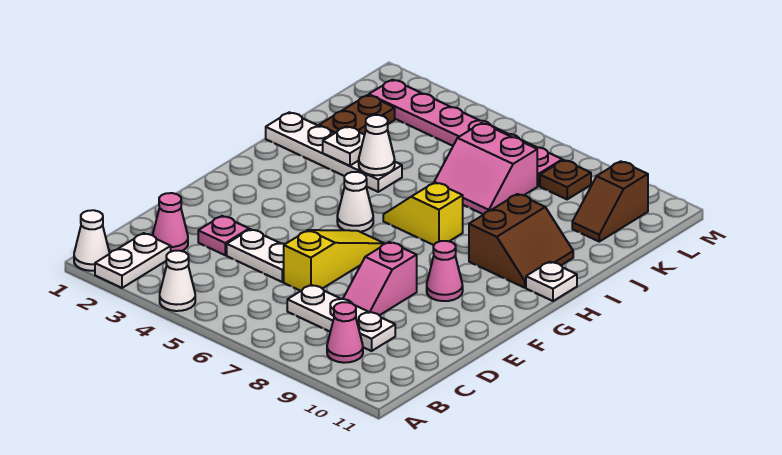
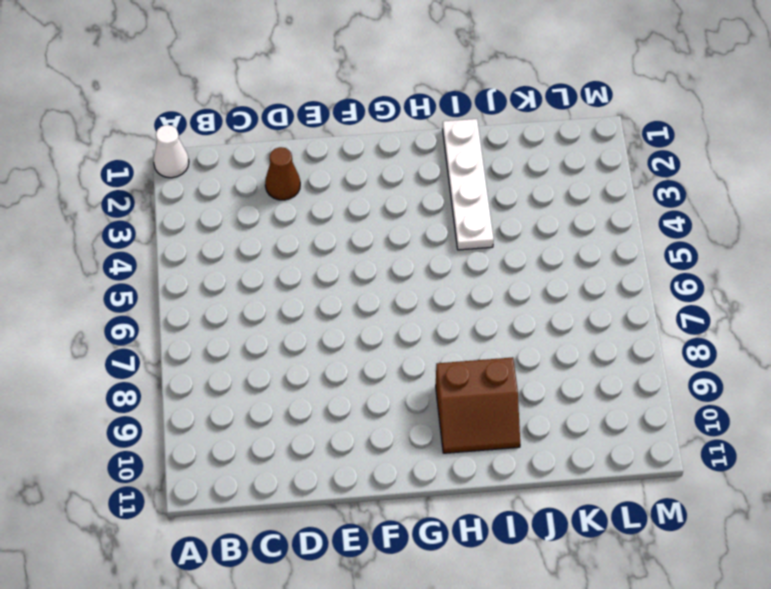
brown 1x1 cone [265,147,300,200] -> none
none -> white 1x2 plate [95,233,171,288]
none -> white 1x1 cone [160,251,195,311]
none -> pink 1x1 cone [327,302,363,363]

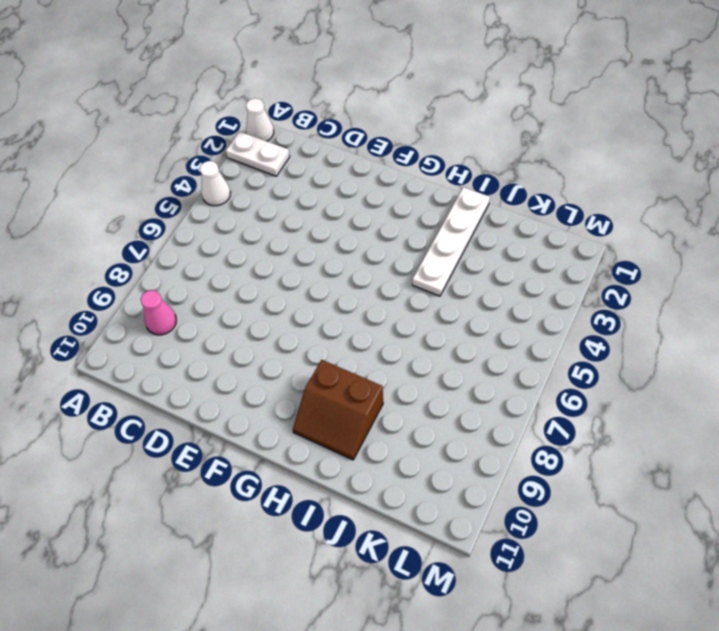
none -> pink 1x1 cone [153,193,188,252]
none -> white 1x3 plate [287,285,395,351]
none -> pink 1x1 plate [198,216,249,255]

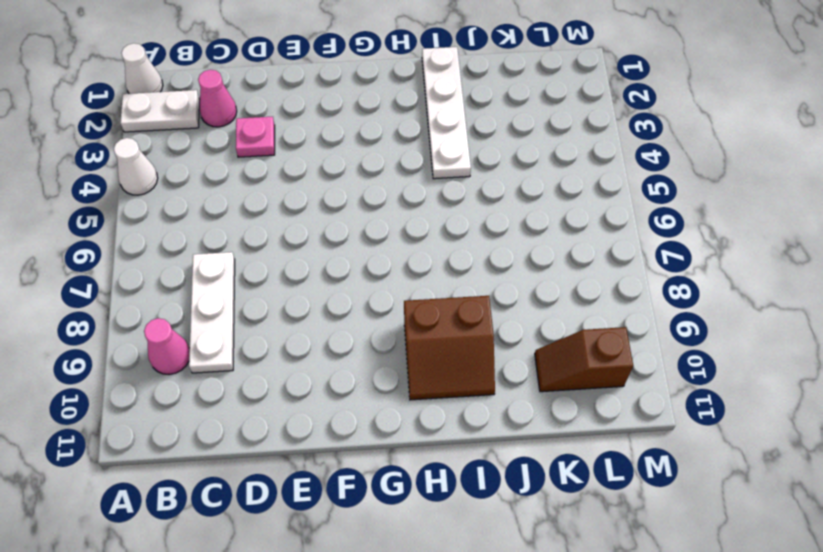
none -> white 1x2 plate [227,229,285,282]
none -> yellow 1x3 slope [284,230,384,291]
none -> pink 1x2 slope [343,242,417,315]

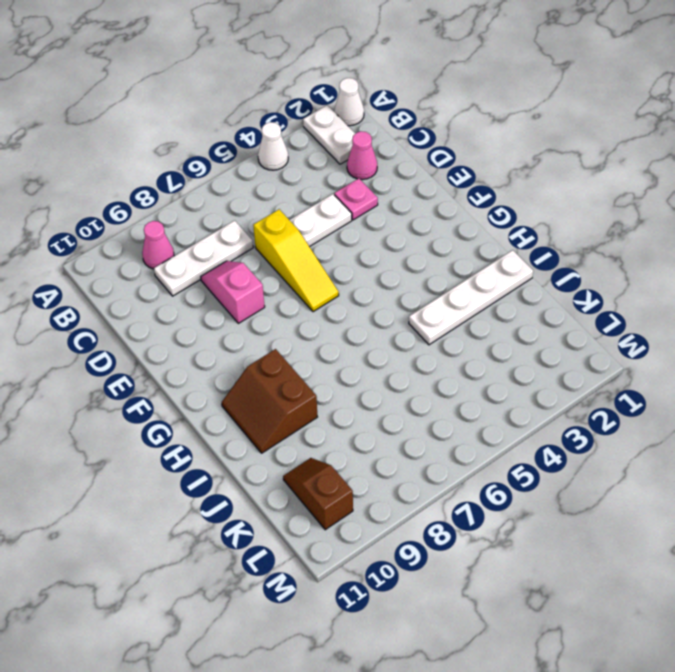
none -> pink 1x1 cone [427,241,463,301]
none -> white 1x1 cone [337,172,373,232]
none -> yellow 1x2 slope [383,182,463,245]

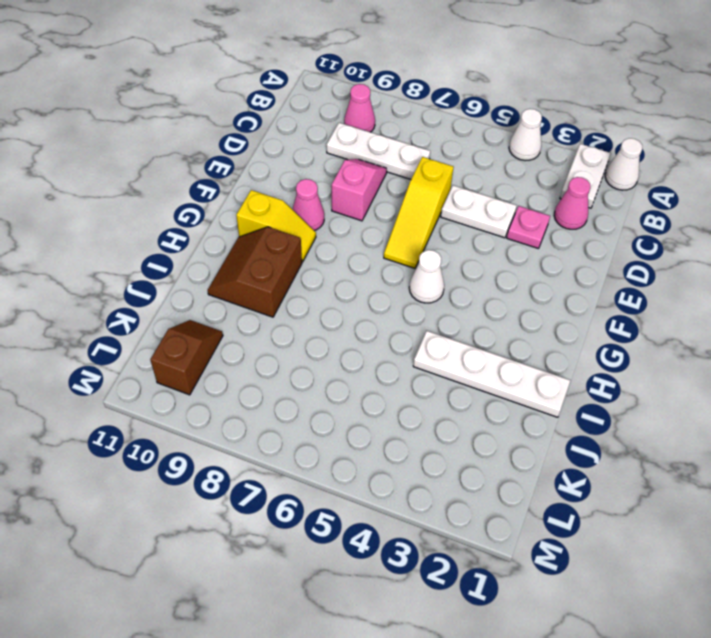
yellow 1x2 slope [236,190,316,262] -> yellow 1x2 slope moved to [383,182,463,245]
none -> white 1x1 plate [526,262,577,301]
none -> brown 1x2 plate [319,95,395,135]
none -> pink 2x2 slope [434,123,537,214]

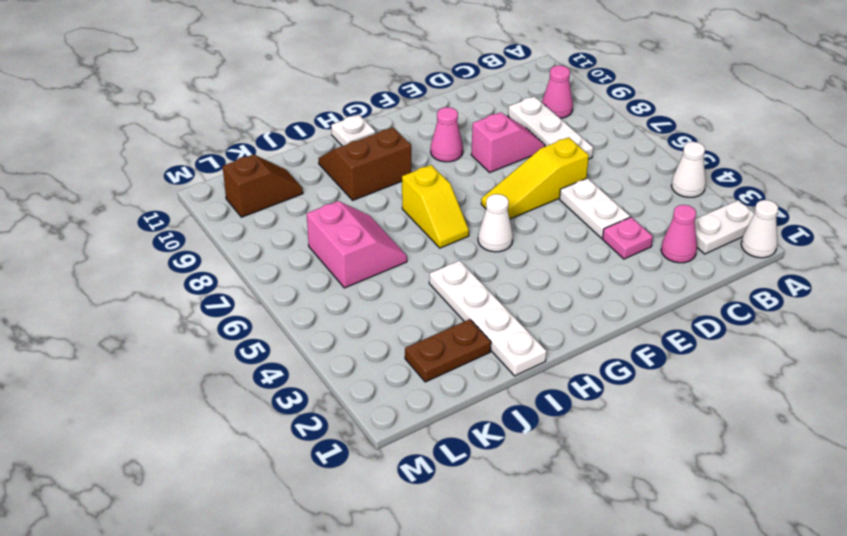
none -> pink 1x6 plate [369,80,562,186]
none -> brown 1x1 plate [540,160,591,199]
none -> white 1x1 plate [323,126,364,166]

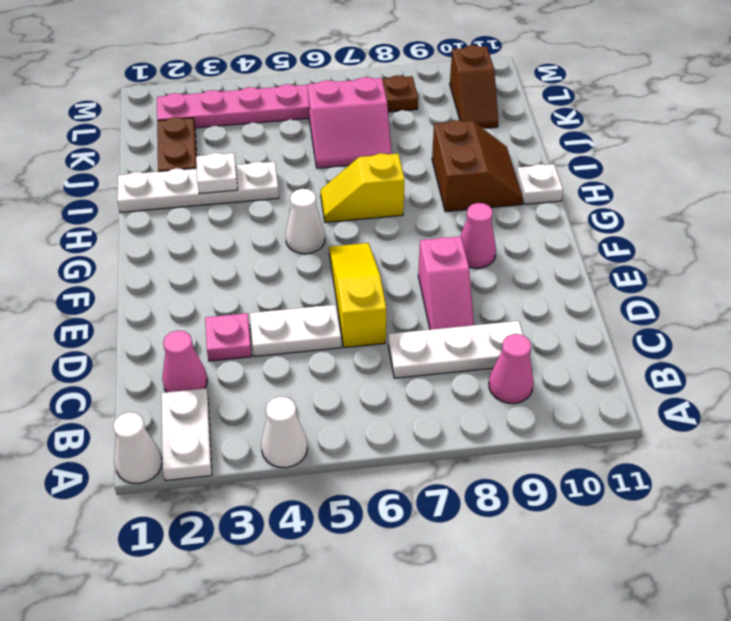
none -> white 1x1 cone [359,115,395,175]

